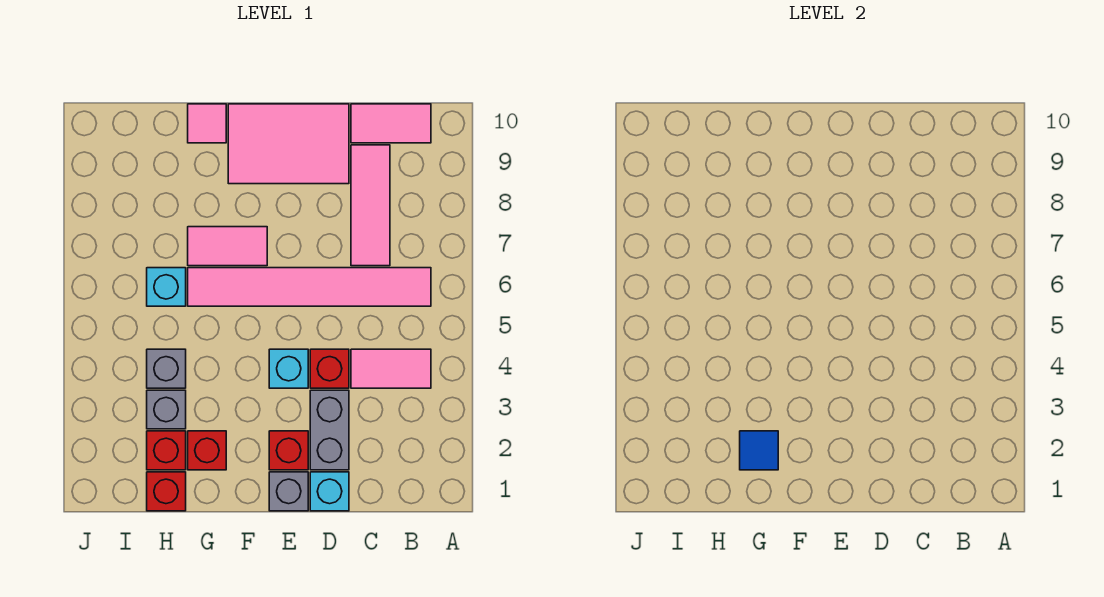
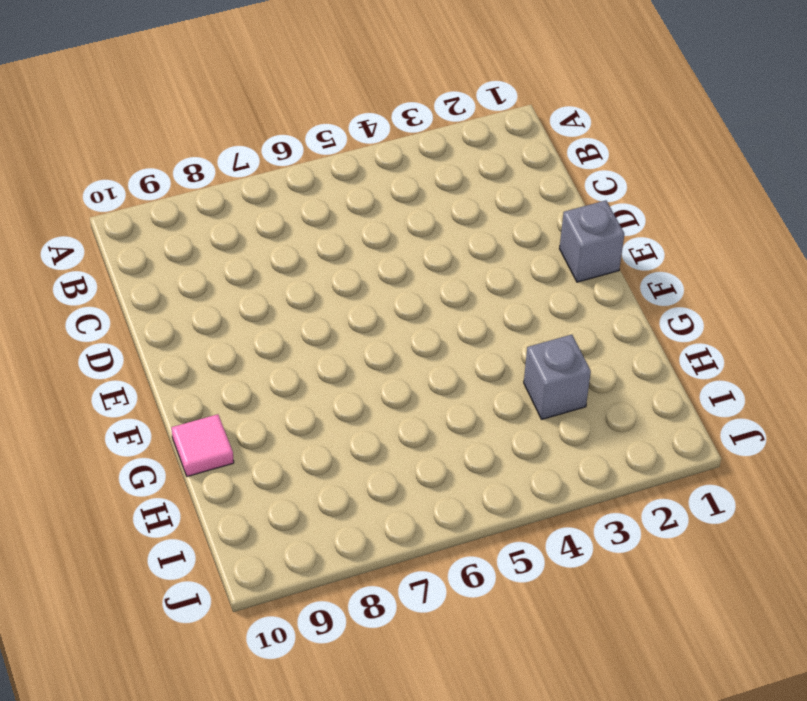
none -> pink 1x2 tile [351,349,431,388]
none -> pink 1x6 tile [188,268,431,306]
none -> pink 1x2 tile [351,104,431,143]

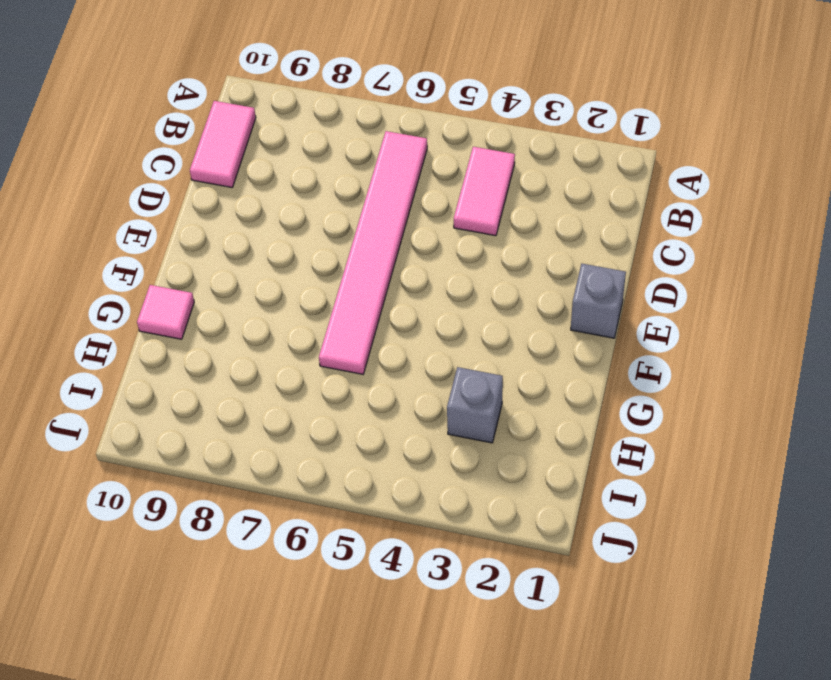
none -> pink 1x3 tile [351,145,390,266]
none -> cyan 1x1 brick [310,472,349,511]
none -> grey 1x2 brick [310,390,349,470]

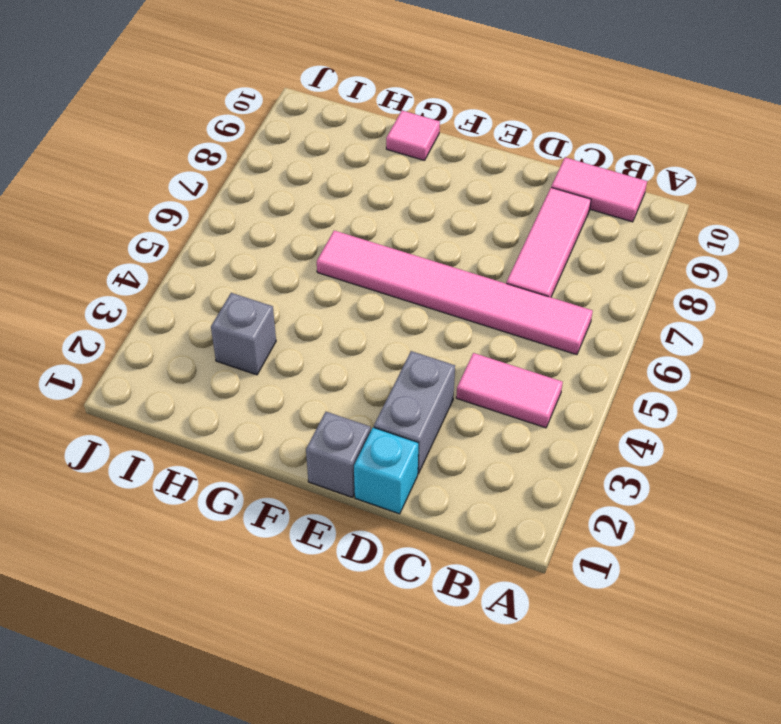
none -> red 1x1 brick [310,349,349,388]
none -> pink 2x3 tile [228,104,349,184]
none -> red 1x1 brick [269,431,308,470]

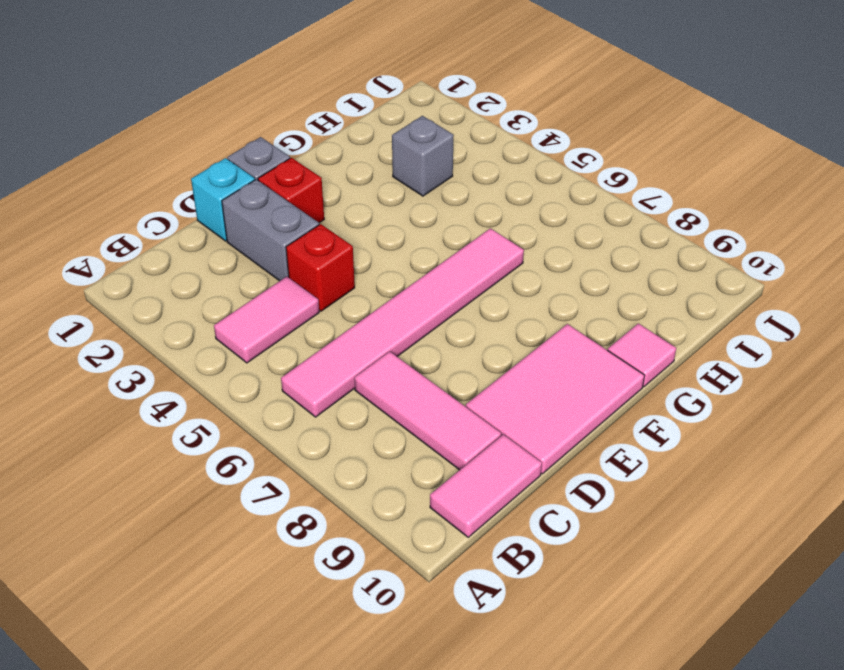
none -> cyan 1x1 brick [269,349,308,388]
none -> pink 1x2 tile [188,227,267,266]
none -> red 1x1 brick [188,431,226,470]

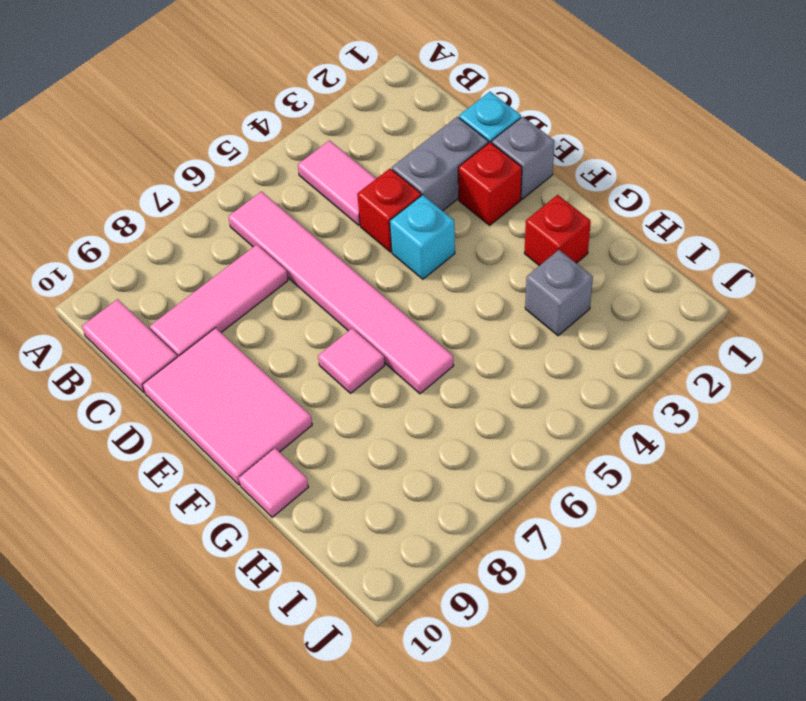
pink 1x1 tile [318,328,385,393] -> pink 1x2 tile [188,227,267,266]
none -> red 1x1 brick [147,472,186,511]
none -> red 1x1 brick [147,431,186,470]
none -> grey 1x1 brick [147,349,186,388]

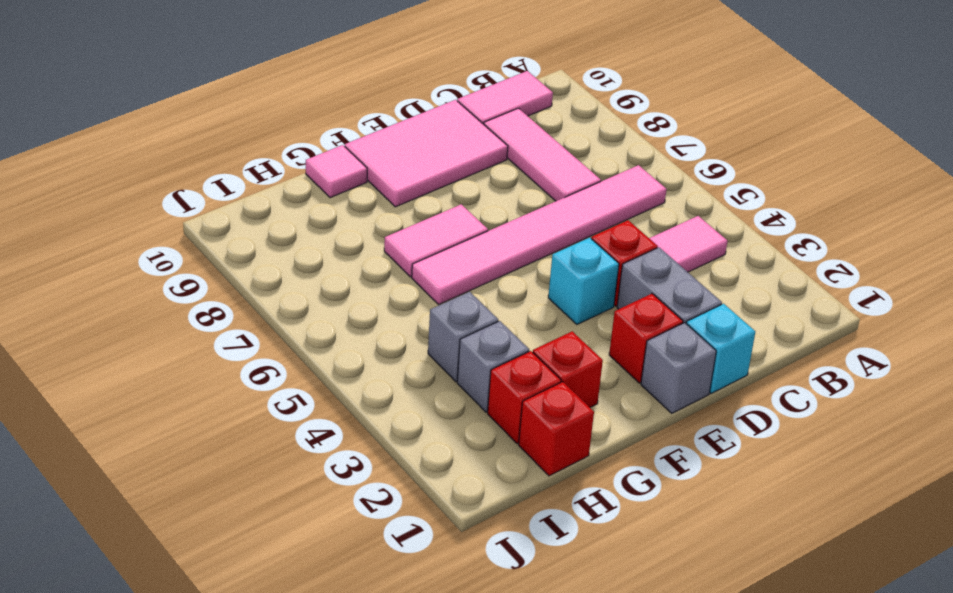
none -> cyan 1x1 brick [147,268,186,306]
none -> blue 1x1 tile [740,431,778,470]

